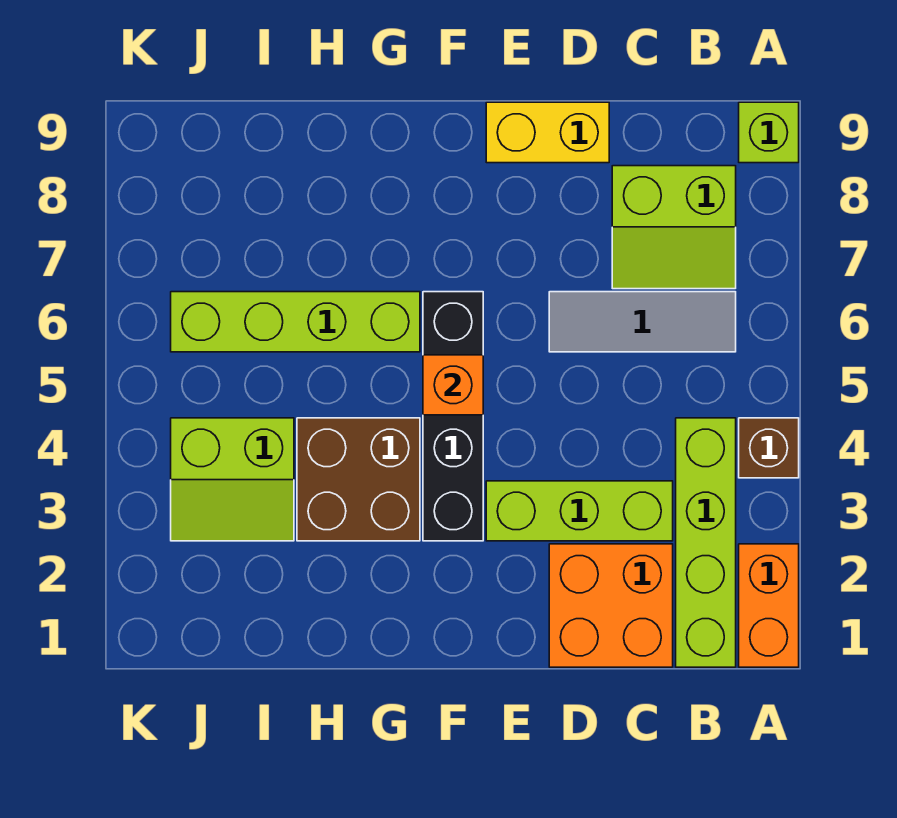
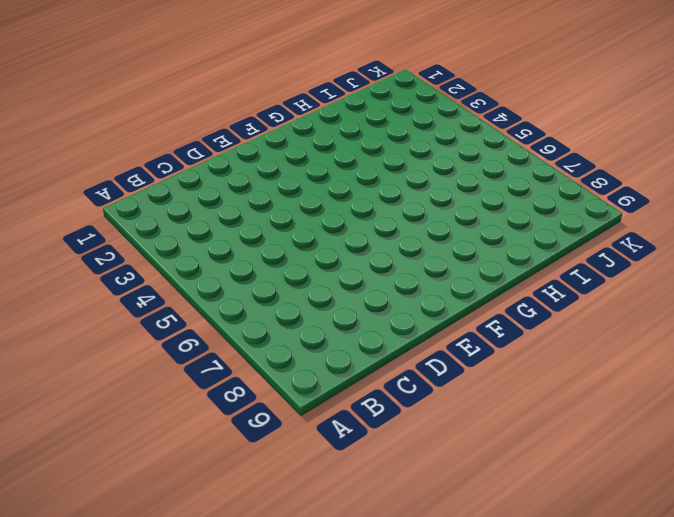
none -> orange 1x2 brick [739,544,799,667]
none -> brown 1x1 brick [739,418,799,478]
none -> lime 1x1 brick [739,102,799,163]

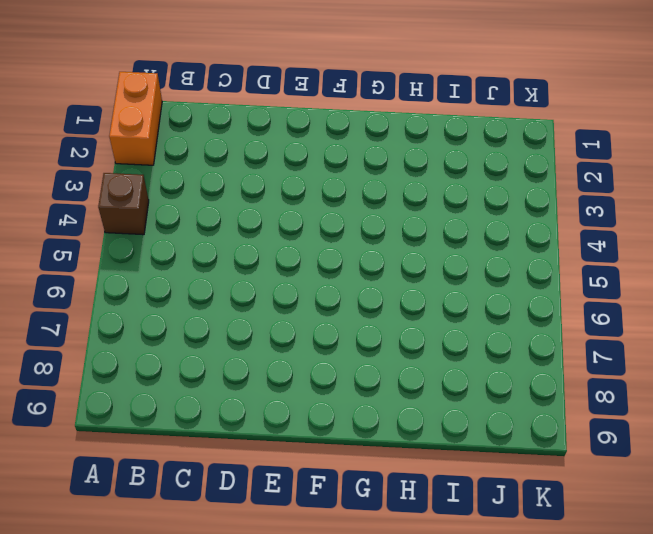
none -> lime 1x1 brick [739,102,799,163]
none -> lime 1x4 brick [676,418,736,667]
none -> grey 1x3 tile [549,292,736,352]

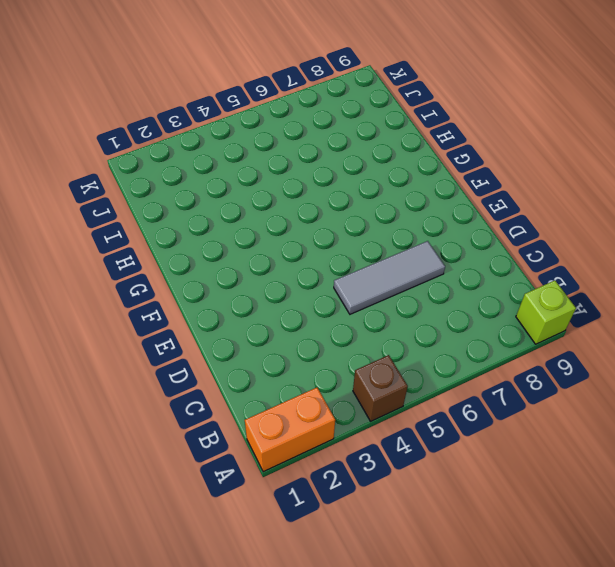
grey 1x3 tile [334,241,445,314] -> grey 1x3 tile turned to [549,292,736,352]
none -> lime 1x4 brick [676,418,736,667]
none -> lime 2x2 slope [612,166,736,289]
none -> orange 2x2 brick [549,544,673,667]

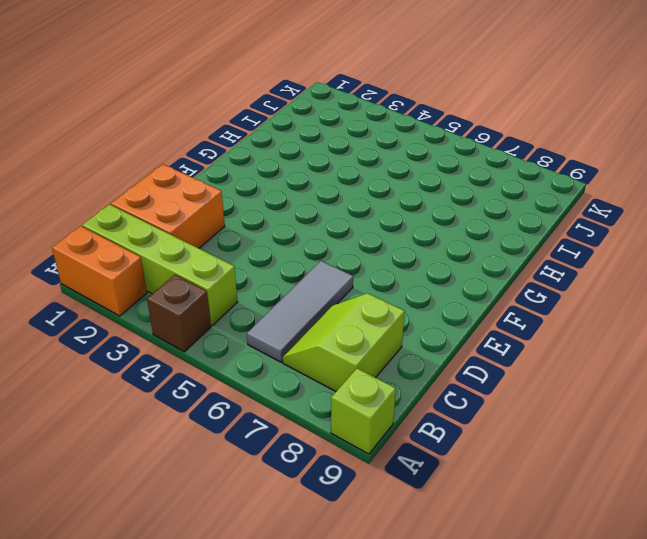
none -> lime 1x3 brick [486,481,673,541]
none -> yellow 1x2 brick [486,102,609,163]
none -> black 1x4 brick [423,292,483,541]

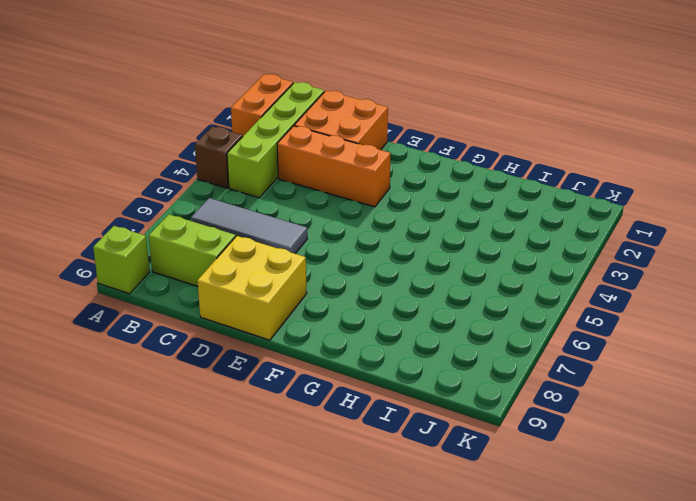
orange 1x3 brick [277,126,391,207] -> lime 1x3 brick [486,481,673,541]
yellow 2x2 brick [197,236,307,340] -> yellow 1x2 brick [486,102,609,163]
none -> black 1x4 brick [423,292,483,541]
none -> brown 2x2 brick [297,418,420,541]
none -> lime 1x4 brick [171,292,420,352]

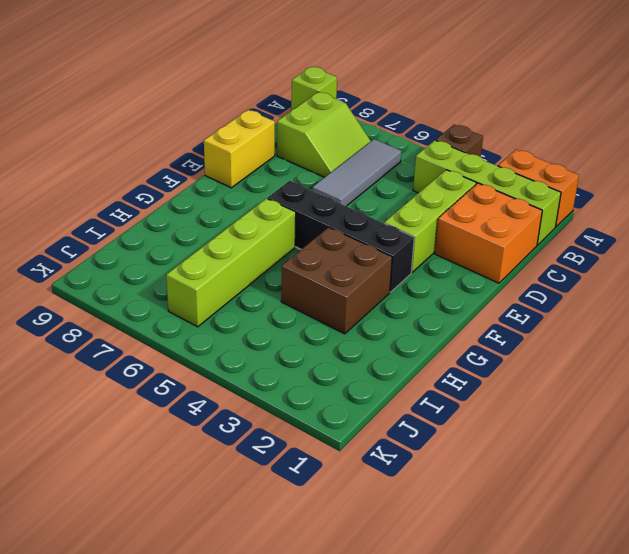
none -> lime 2x2 slope [171,418,294,541]
none -> orange 1x1 brick [423,355,483,415]

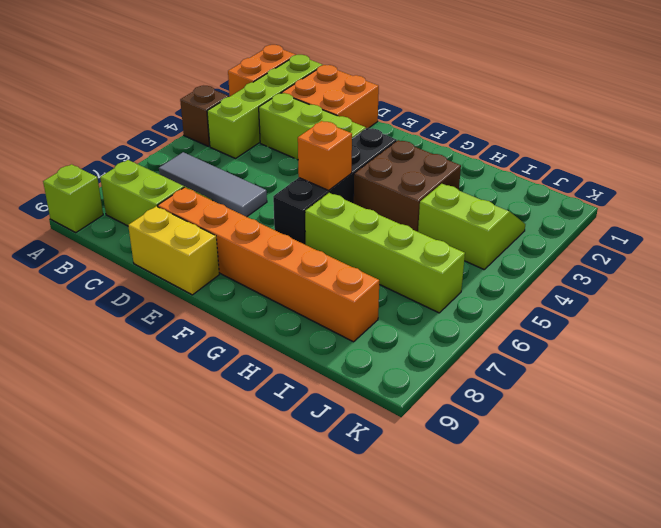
orange 1x6 brick [158,187,379,342] -> none

